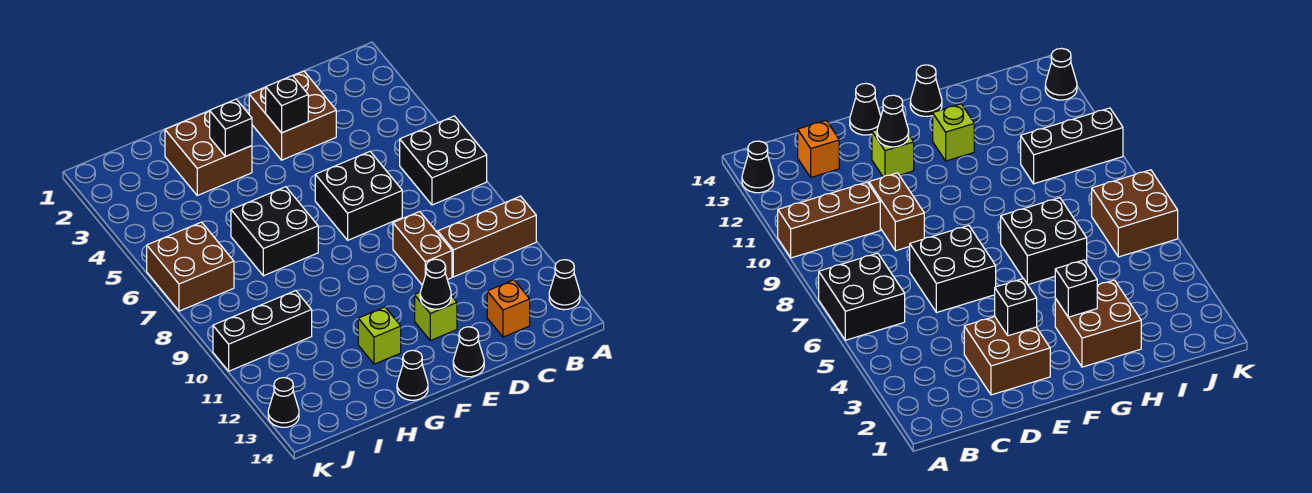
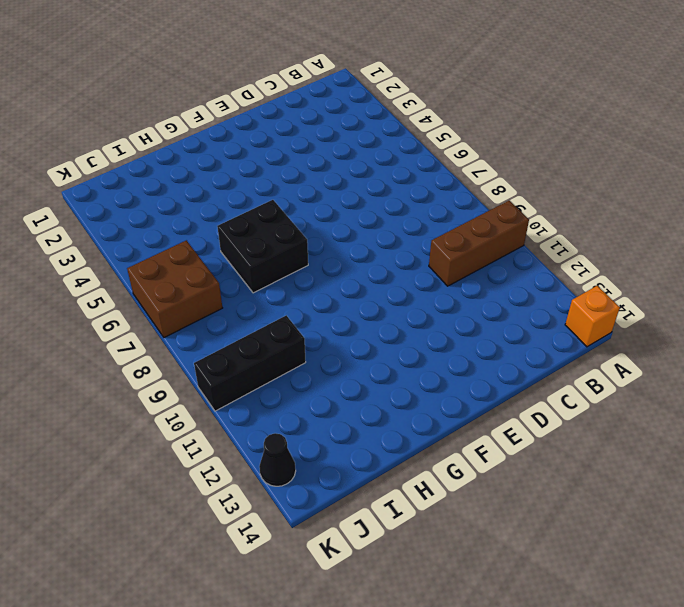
orange 1x1 brick [565,286,620,347] -> orange 1x1 brick moved to [487,280,530,337]
none -> black 2x2 brick [400,116,487,205]
none -> black 1x1 cone [549,260,580,310]
none -> brown 2x2 brick [249,71,336,160]

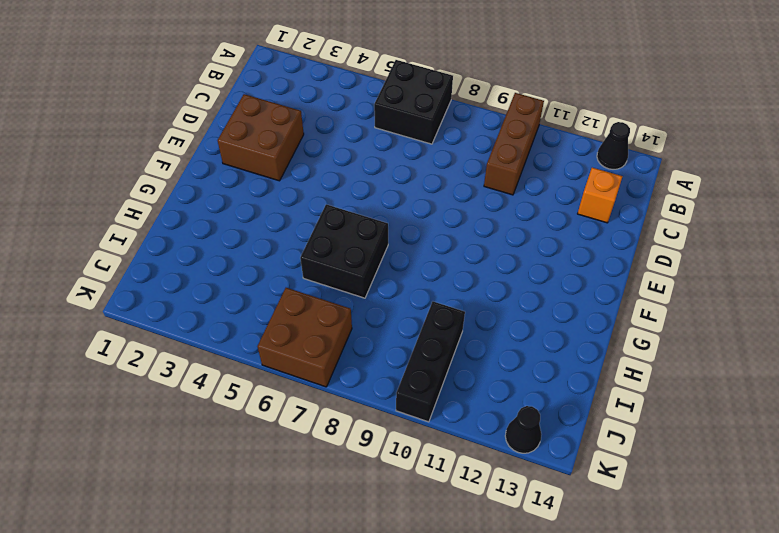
none -> black 2x2 brick [315,152,402,240]
none -> brown 1x2 brick [393,212,452,285]
none -> lime 1x1 brick [415,292,457,341]

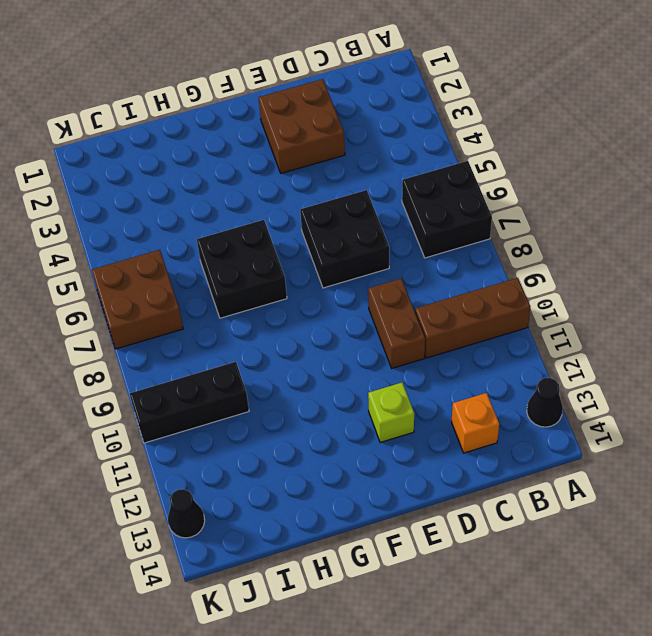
none -> black 1x1 cone [453,327,484,377]
none -> brown 2x2 brick [165,111,252,195]
none -> lime 1x1 brick [358,307,401,364]

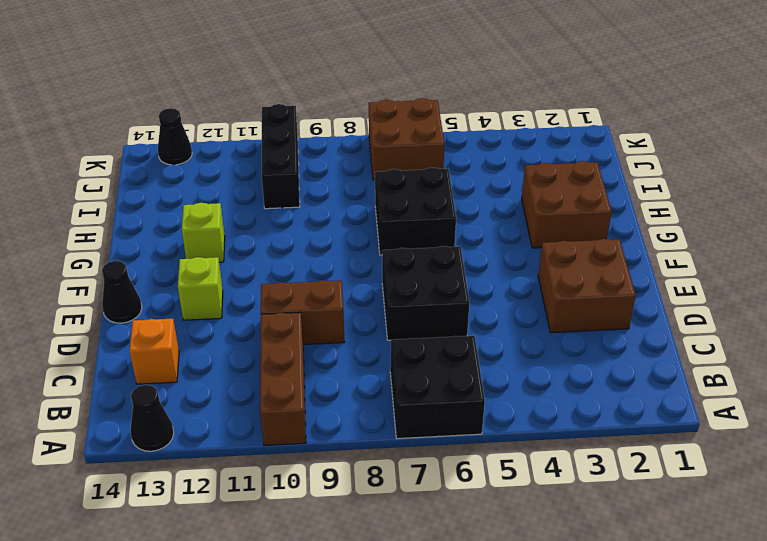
none -> black 1x1 cone [397,350,428,400]
none -> black 1x1 brick [266,76,308,133]
none -> black 1x1 cone [420,259,451,309]

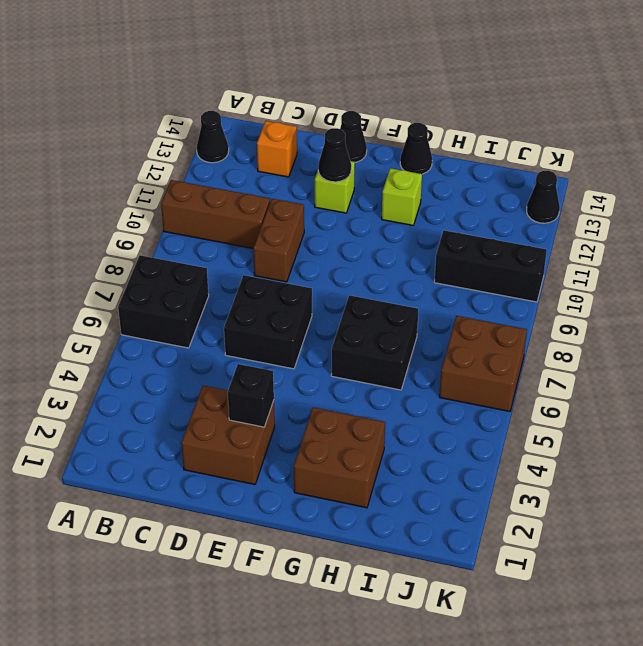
none -> black 1x1 brick [210,99,252,156]

